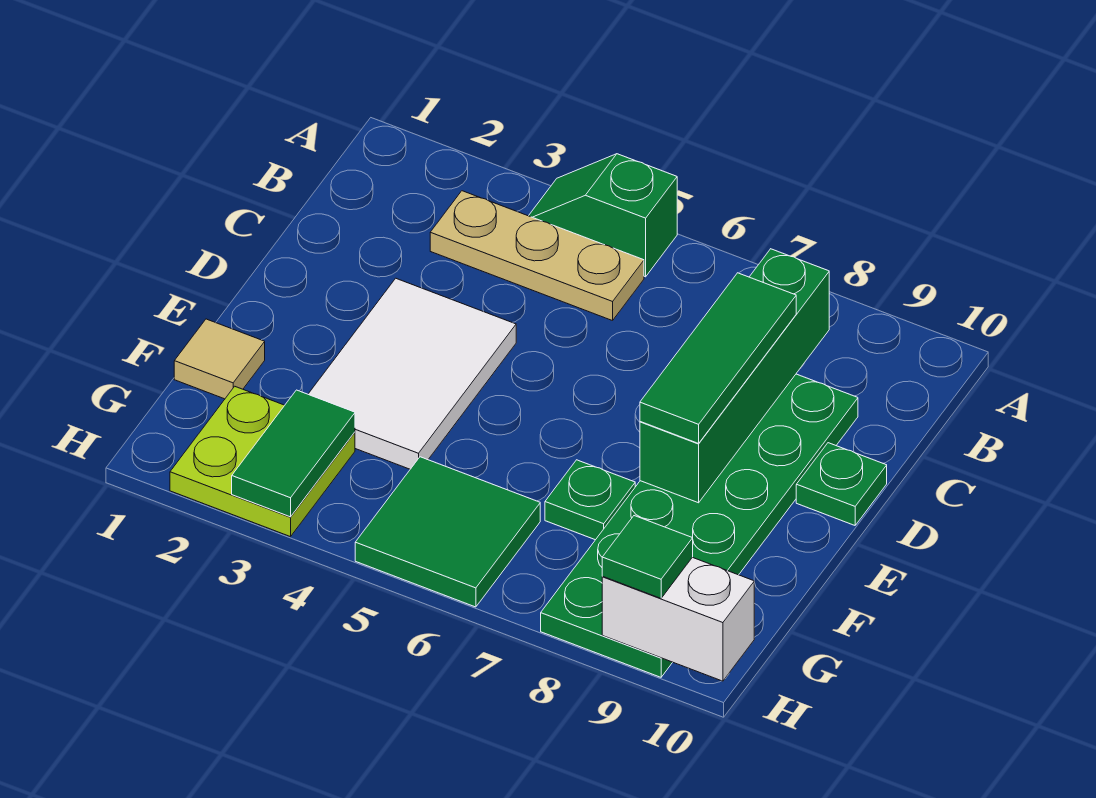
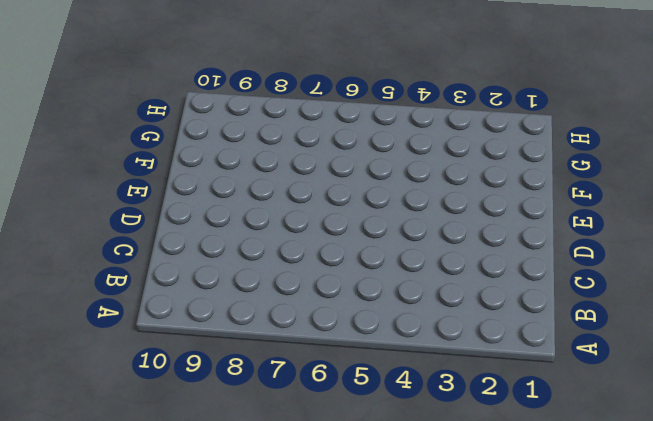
none -> green 1x2 slope [529,154,677,277]
none -> tan 1x3 plate [430,191,644,321]
none -> green 2x6 plate [541,374,858,677]

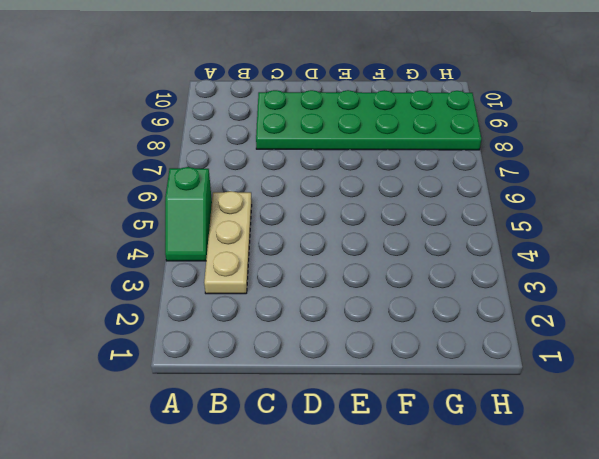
none -> white 2x3 tile [308,278,516,469]
none -> green 1x1 plate [796,443,887,525]
none -> tan 1x1 tile [174,319,265,399]

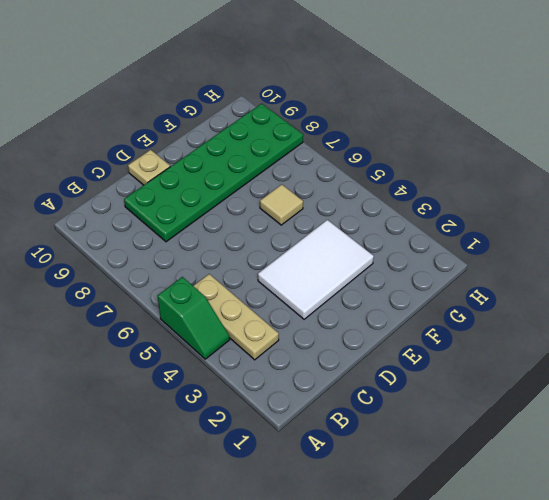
tan 1x1 plate [128,150,170,185] -> green 1x1 plate [796,443,887,525]
tan 1x1 tile [260,185,303,225] -> tan 1x1 tile moved to [174,319,265,399]
none -> green 1x1 plate [545,460,635,540]
none -> lime 2x2 plate [170,386,355,537]
none -> green 2x2 tile [355,457,540,607]

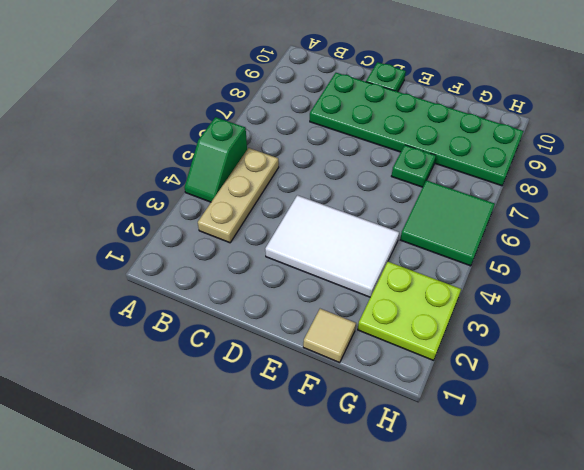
none -> green 1x4 brick [640,249,829,503]
none -> green 1x2 tile [232,390,355,517]
none -> white 1x2 brick [602,557,754,681]

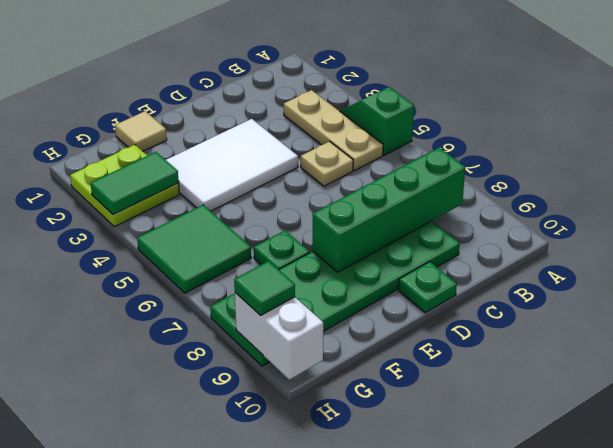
tan 1x1 plate [301,141,353,186] -> none
none -> green 1x3 tile [640,273,796,443]

